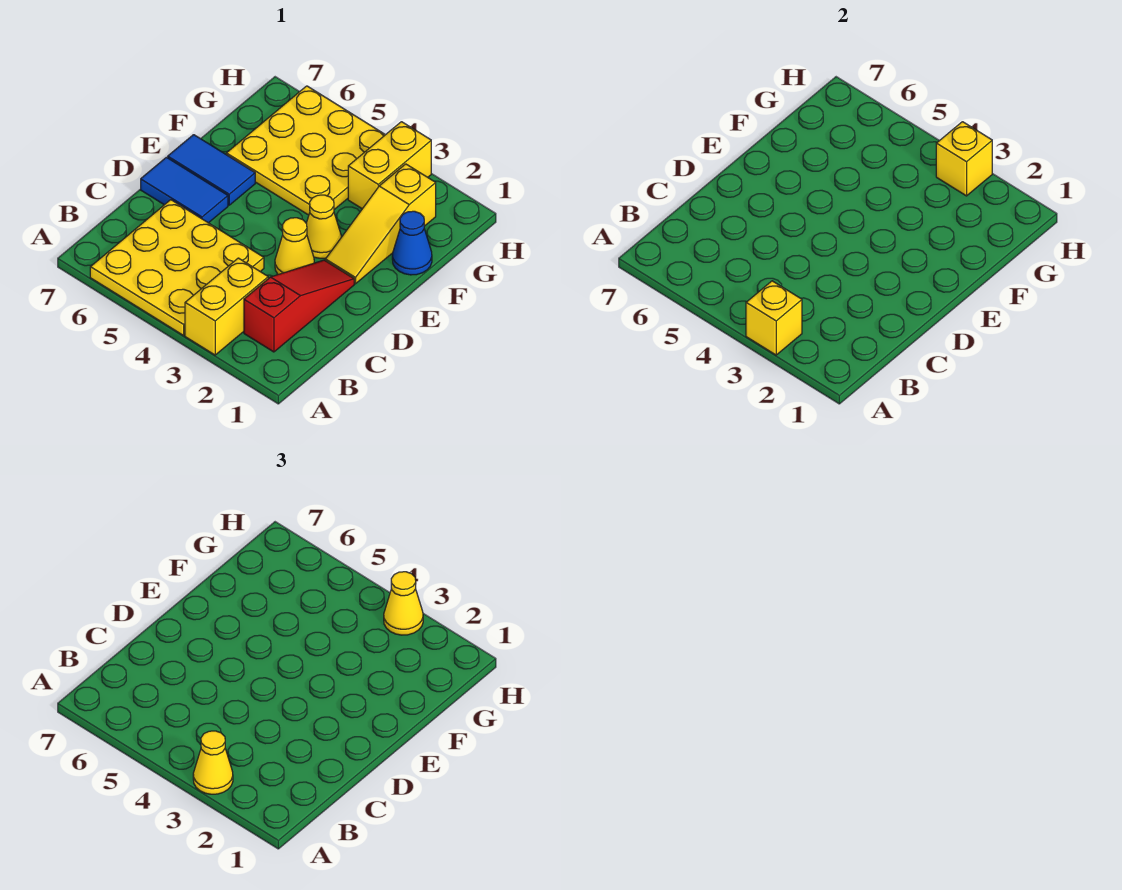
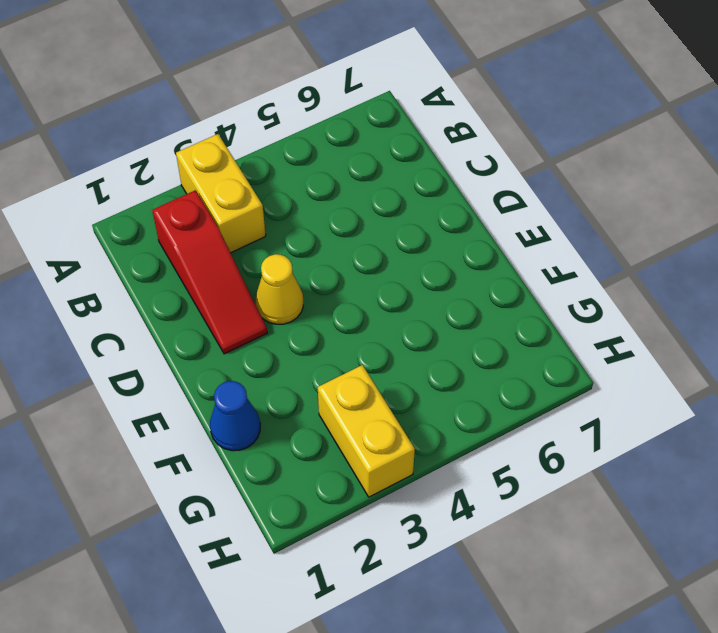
none -> yellow 3x3 plate [90,200,264,335]
none -> blue 1x2 tile [141,157,228,223]
none -> yellow 1x3 slope [325,164,436,284]

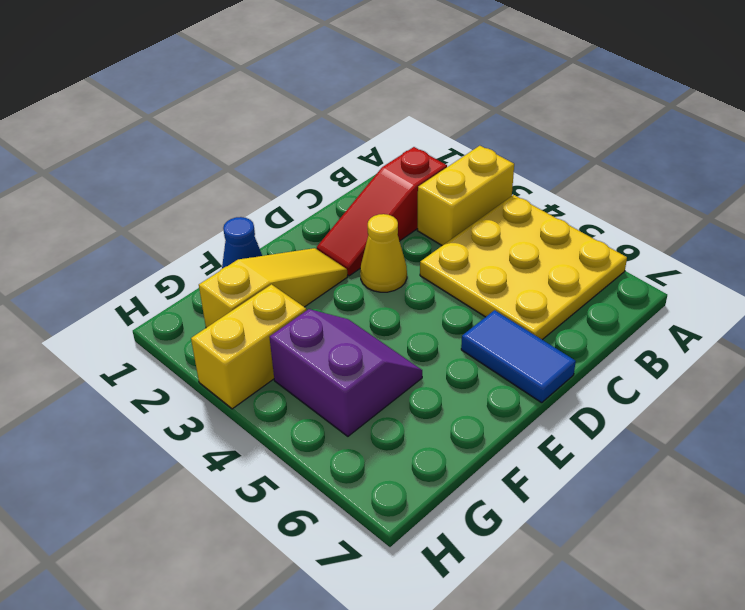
purple 2x2 slope [270,309,422,436] -> yellow 3x3 plate [226,86,385,215]
none -> yellow 1x1 cone [306,195,341,258]
none -> blue 1x2 tile [168,135,255,205]
none -> yellow 1x1 brick [746,281,802,355]

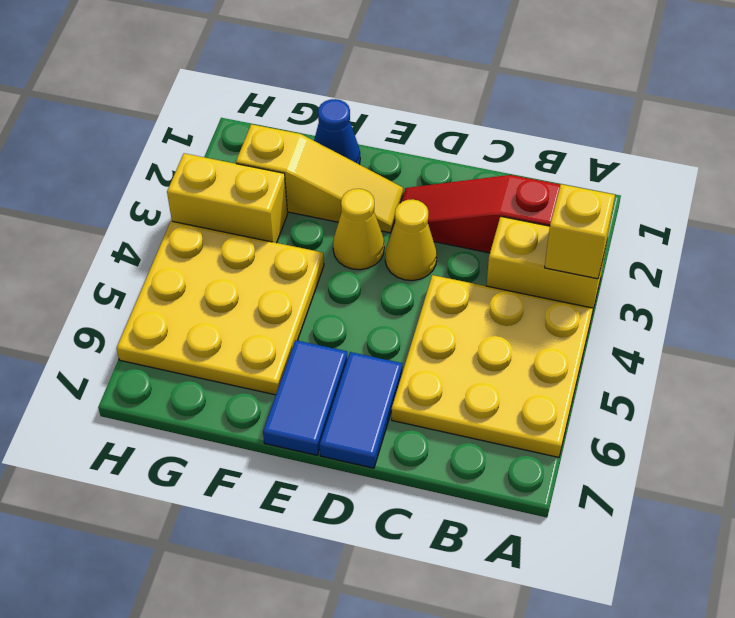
none -> yellow 1x1 brick [936,122,992,196]
none -> yellow 1x1 cone [193,731,233,794]
none -> yellow 1x1 cone [384,572,423,635]

